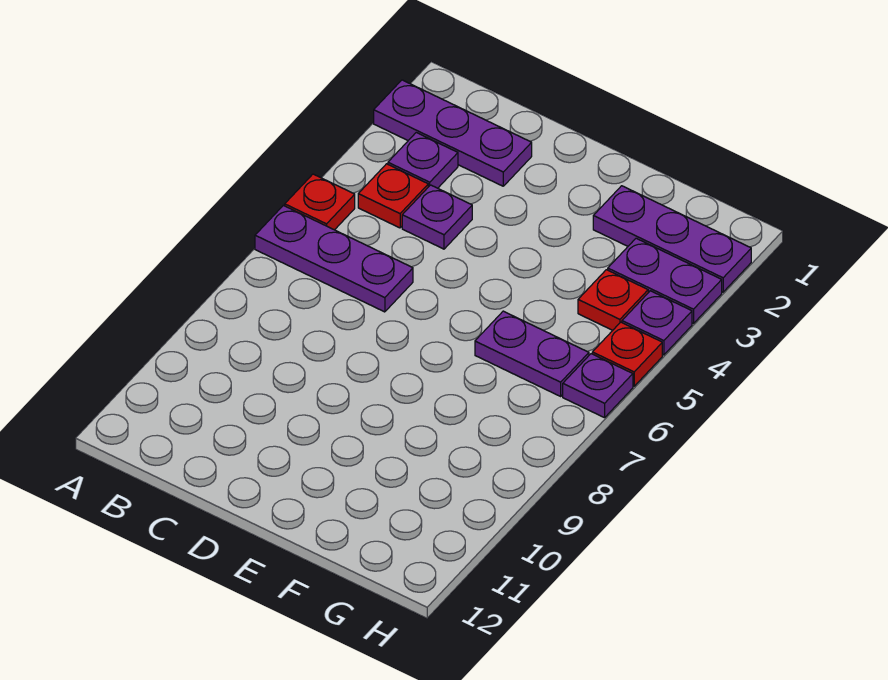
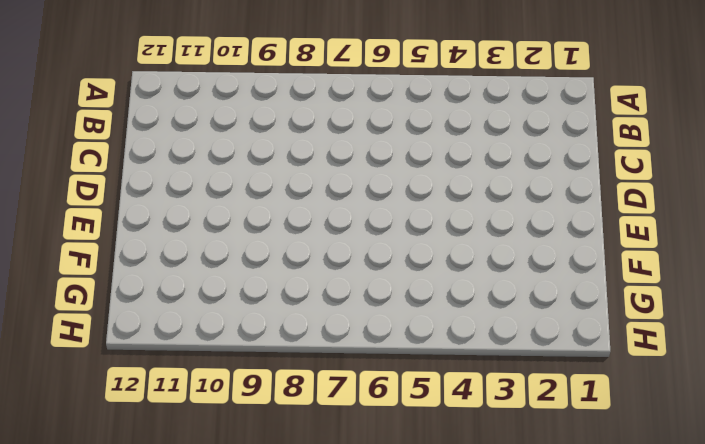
none -> purple 1x3 plate [374,80,532,186]
none -> red 1x1 plate [285,174,355,230]
none -> purple 1x3 plate [255,205,413,312]

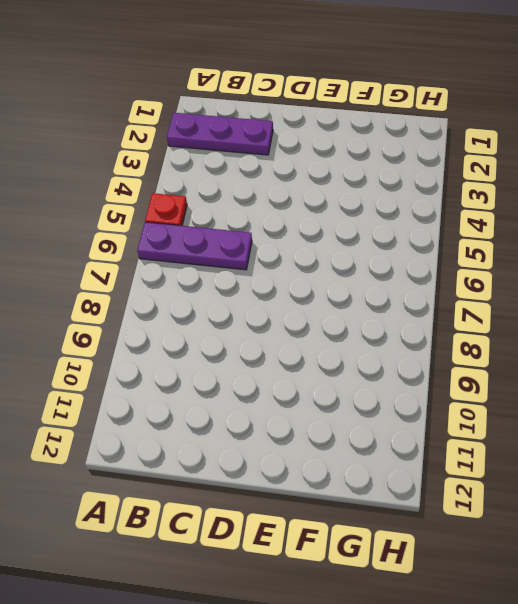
none -> purple 1x1 plate [388,133,458,188]
none -> red 1x1 plate [358,164,428,228]
none -> purple 1x1 plate [402,185,472,249]

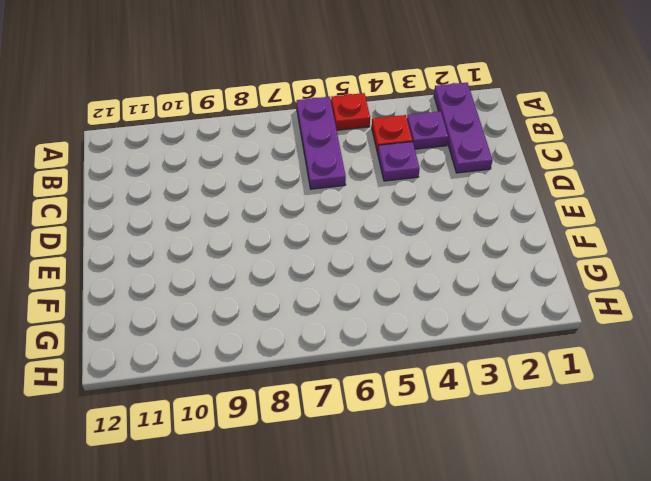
none -> purple 1x3 plate [593,186,751,292]
none -> purple 1x2 plate [475,311,589,396]
none -> purple 1x2 plate [608,238,722,324]

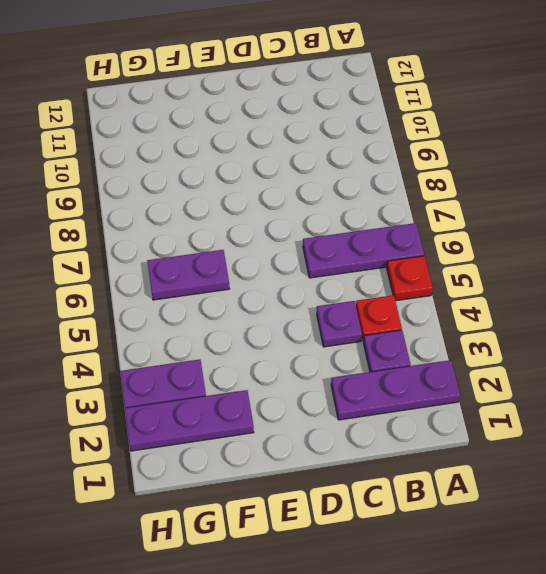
none -> red 1x1 plate [578,270,648,330]
none -> purple 1x1 plate [622,291,692,355]
none -> red 1x1 plate [592,322,662,386]

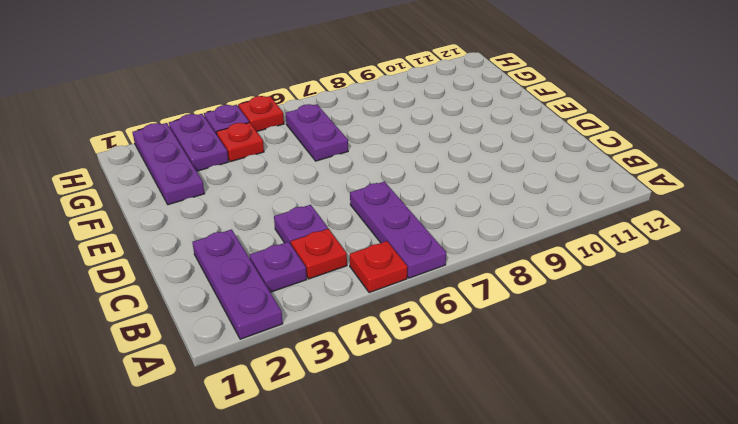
none -> purple 1x1 plate [563,354,633,418]

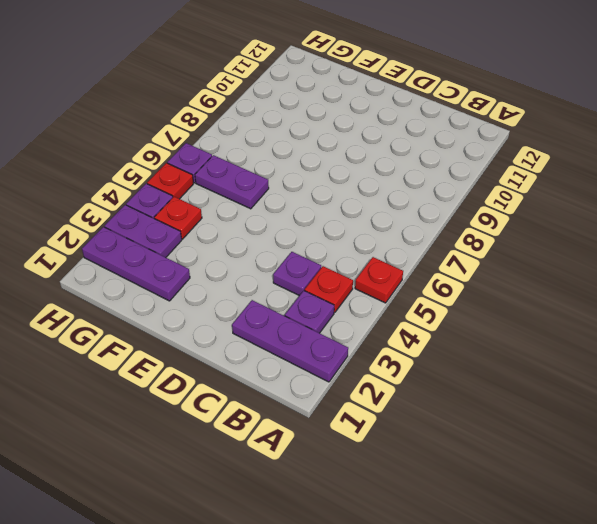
none -> purple 1x3 plate [255,205,413,312]

